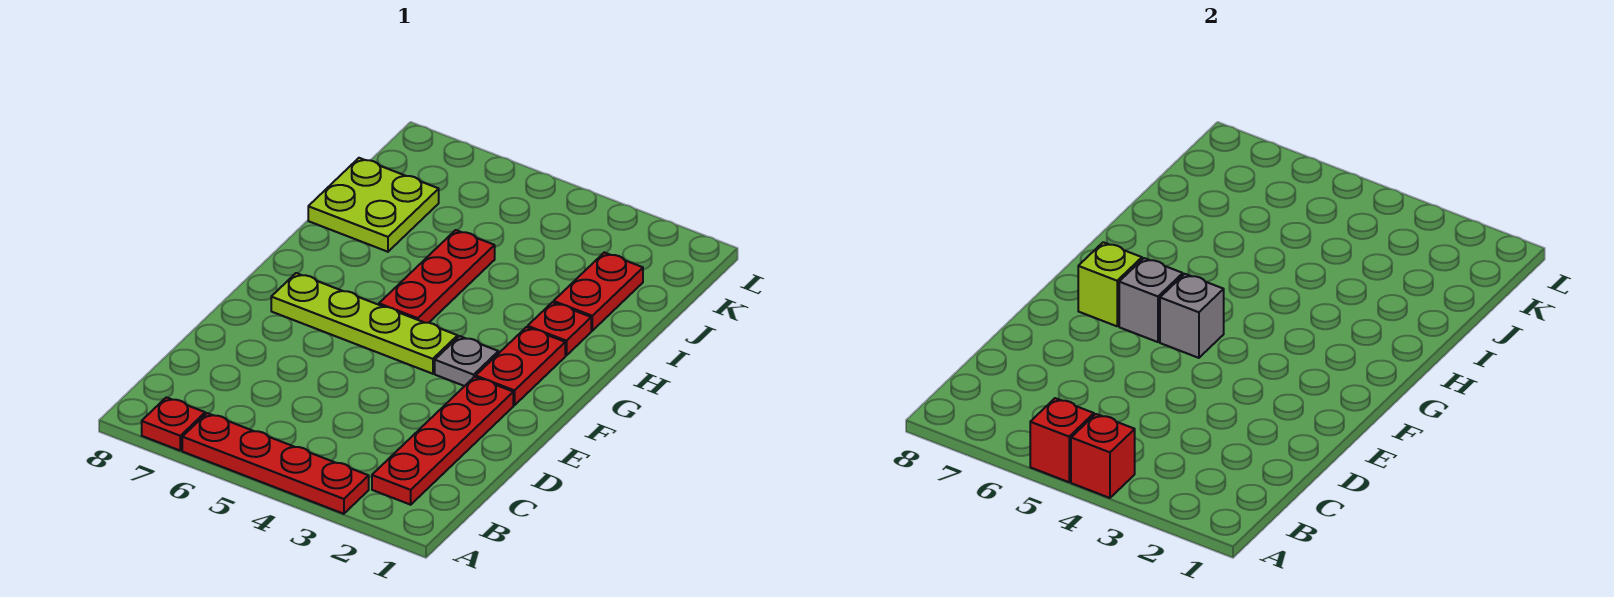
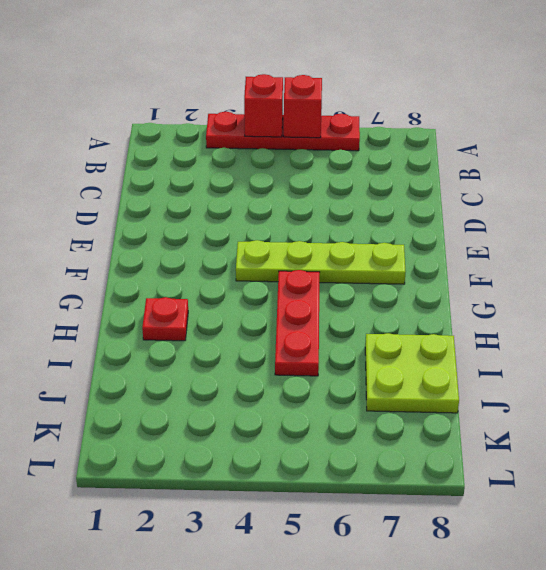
none -> red 1x1 plate [142,397,205,450]
none -> red 1x4 plate [372,377,513,505]
none -> red 1x2 plate [476,327,565,405]

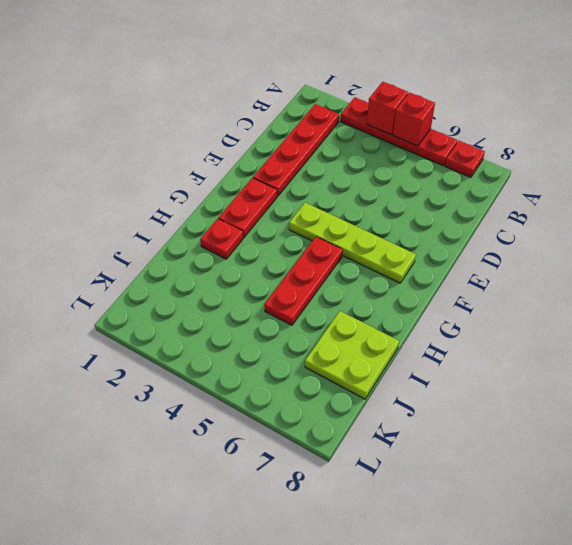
none -> grey 1x1 plate [435,336,498,386]
none -> red 1x2 plate [554,252,643,331]
none -> grey 1x1 brick [1160,274,1224,358]

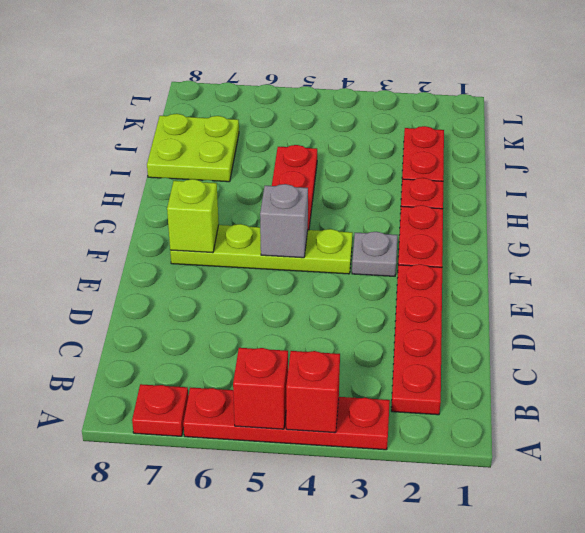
none -> grey 1x1 brick [1119,258,1183,342]

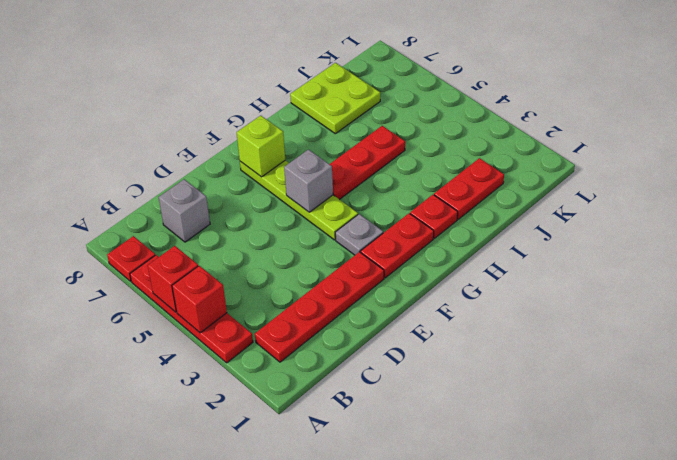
grey 1x1 brick [159,179,210,242] -> grey 1x1 brick moved to [1119,258,1183,342]

